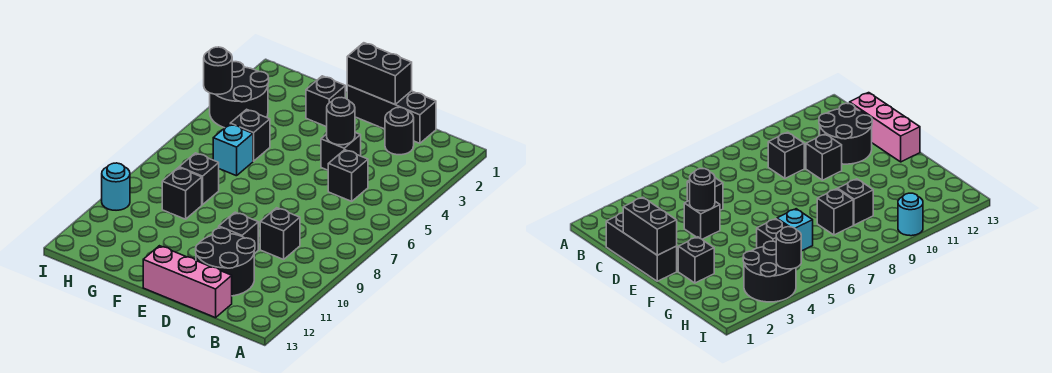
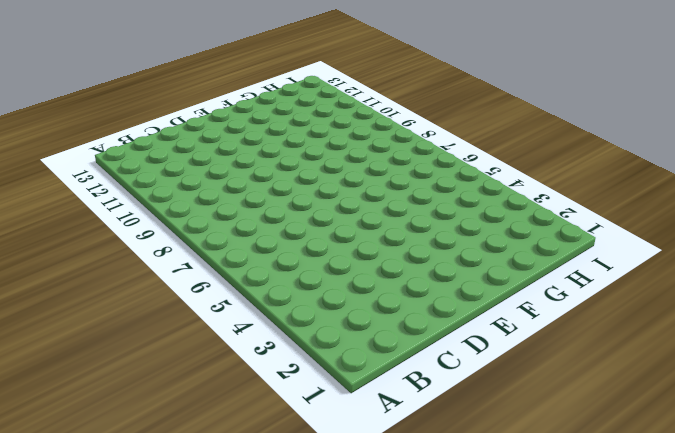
none -> black 1x3 brick [347,85,436,143]
none -> black 1x1 round brick [385,107,414,155]
none -> black 1x1 brick [328,150,368,201]

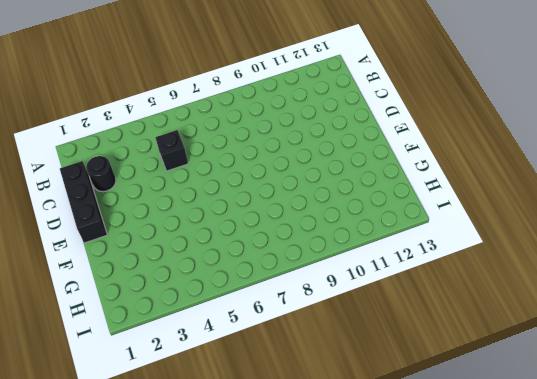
none -> black 1x1 brick [260,208,300,259]
none -> black 2x2 round brick [196,228,255,296]
none -> pink 1x3 brick [143,246,232,318]

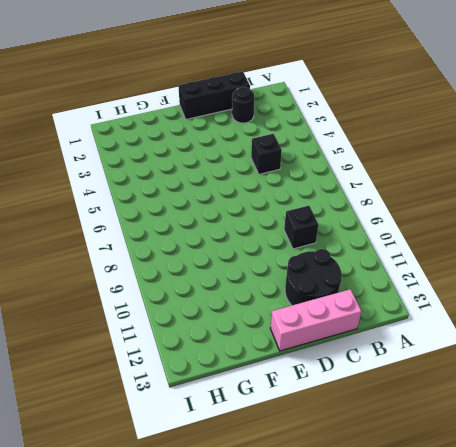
none -> black 1x1 brick [321,133,361,170]
none -> black 1x1 brick [219,212,258,254]
none -> black 1x1 brick [306,76,345,127]

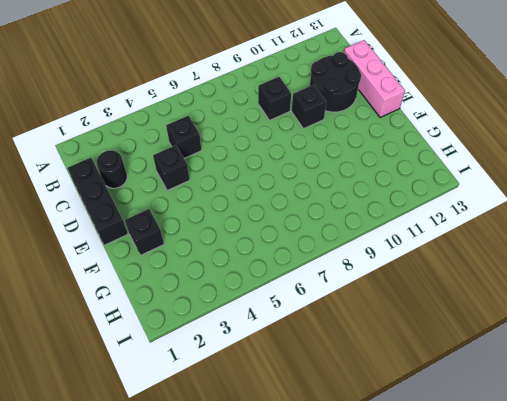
none -> black 1x1 brick [230,109,270,161]
none -> cyan 1x1 brick [213,124,253,176]
none -> black 1x1 brick [179,153,219,205]

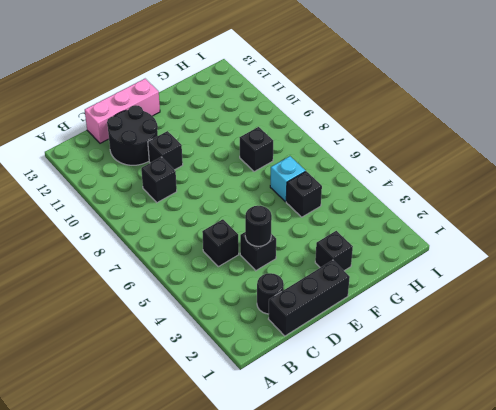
none -> black 1x1 brick [162,168,202,219]
none -> black 2x2 round brick [210,62,269,128]
none -> cyan 1x1 round brick [102,163,130,210]

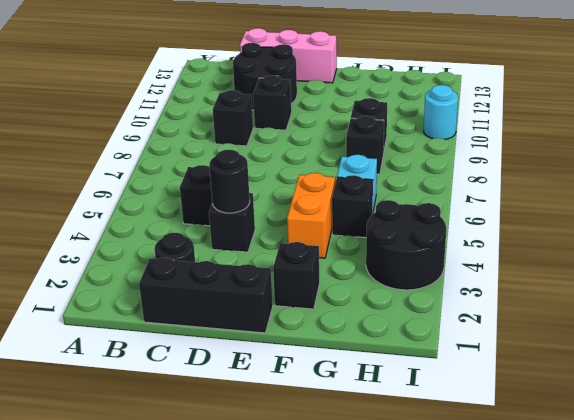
orange 1x2 brick [287,173,335,258] -> none
none -> black 1x2 brick [347,43,412,104]
none -> black 1x1 round brick [204,47,232,94]

